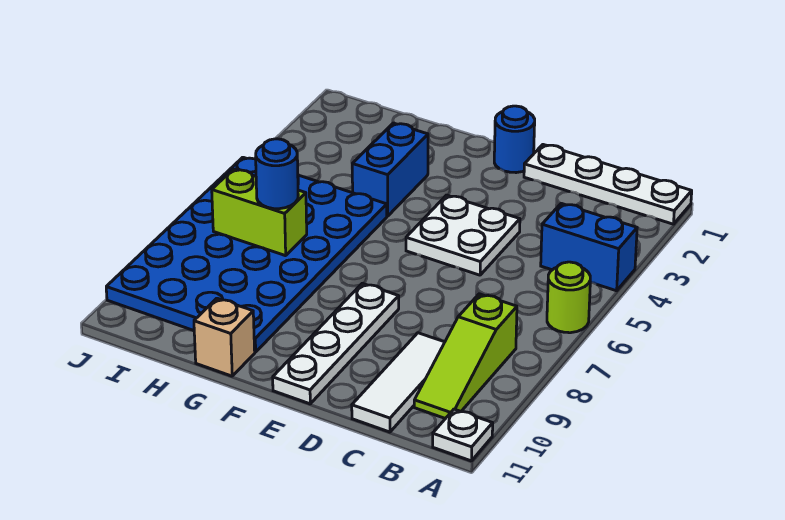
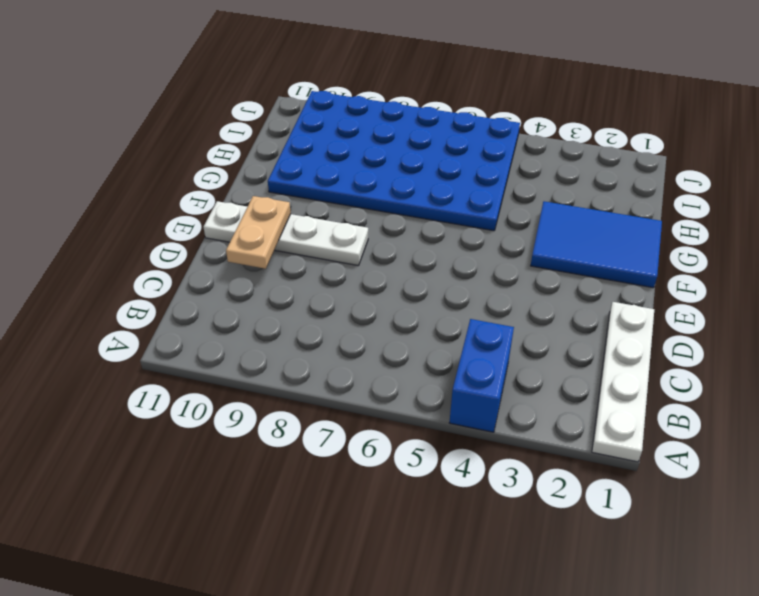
tan 1x2 plate [226,196,291,269] -> none
blue 2x3 tile [531,201,662,288] -> blue 1x2 brick [352,123,428,216]
none -> lime 1x1 round brick [547,262,590,333]
none -> white 1x1 plate [433,409,493,461]
none -> lime 1x3 slope [414,294,517,419]

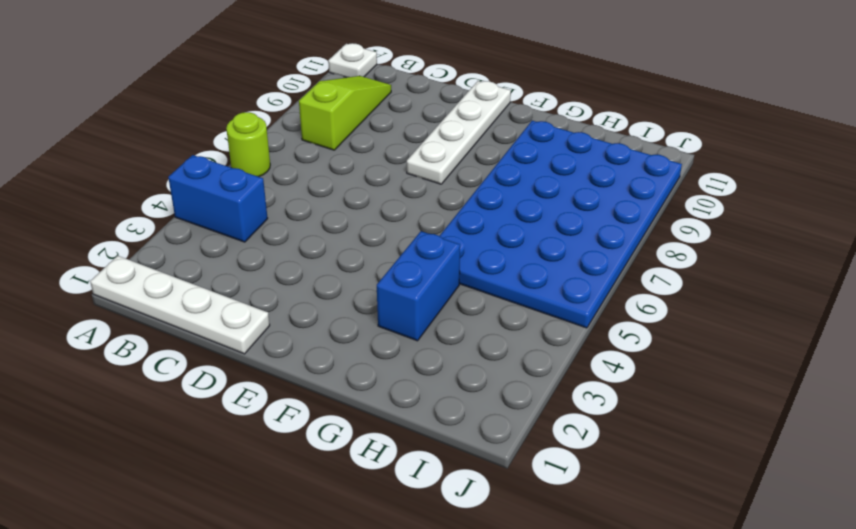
none -> white 1x3 tile [352,333,445,432]
none -> white 2x2 plate [406,195,520,275]
none -> blue 1x1 round brick [494,106,535,173]

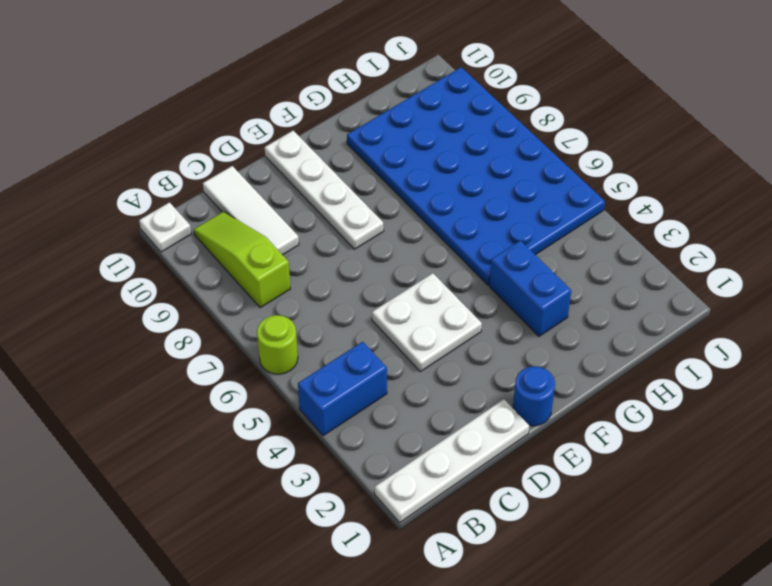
none -> tan 1x1 brick [194,298,255,376]
none -> lime 1x2 brick [212,169,307,256]
none -> blue 1x1 round brick [256,139,298,209]

